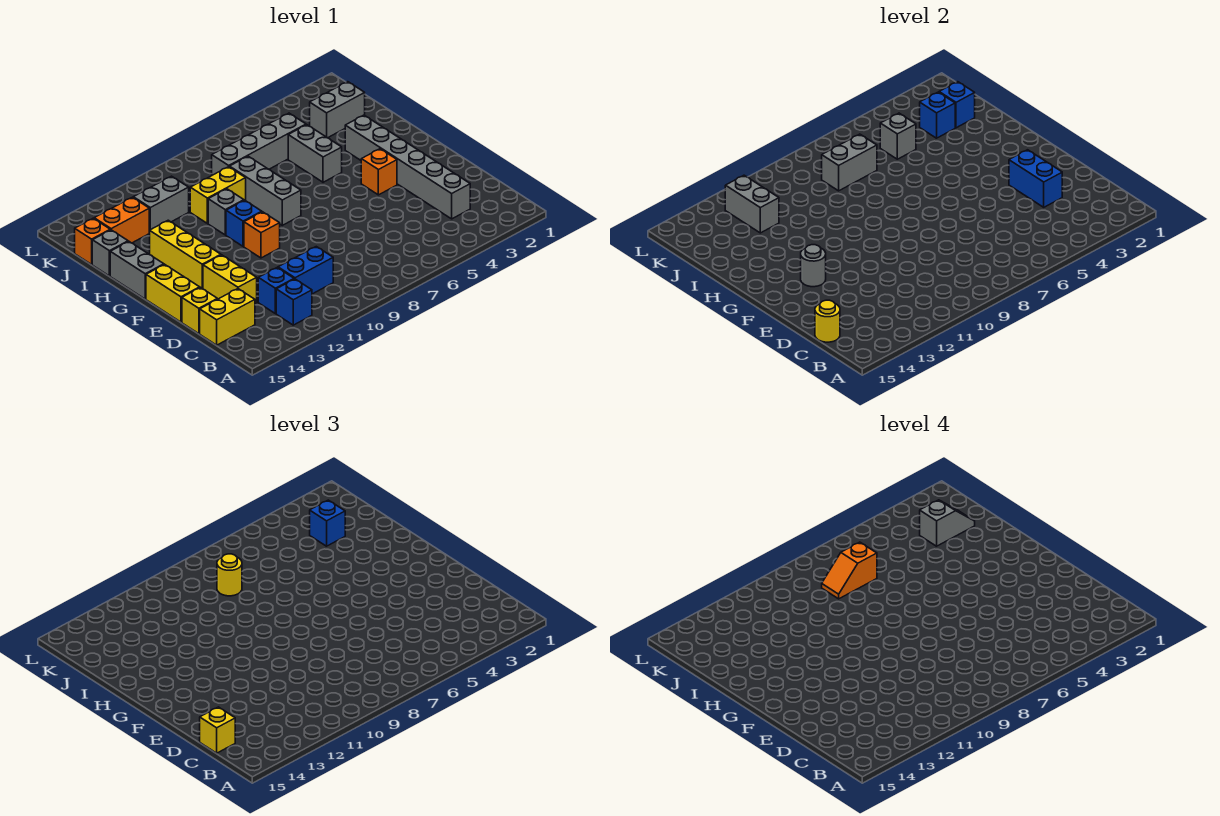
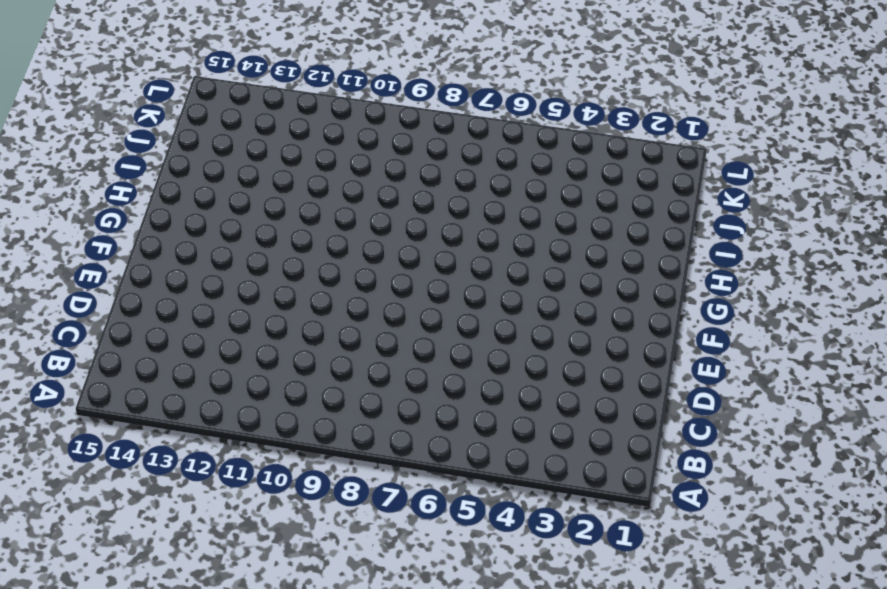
none -> blue 1x1 brick [276,279,312,325]
none -> grey 1x6 brick [345,115,470,219]
none -> blue 1x2 brick [278,247,333,294]
none -> blue 1x1 brick [258,268,294,314]

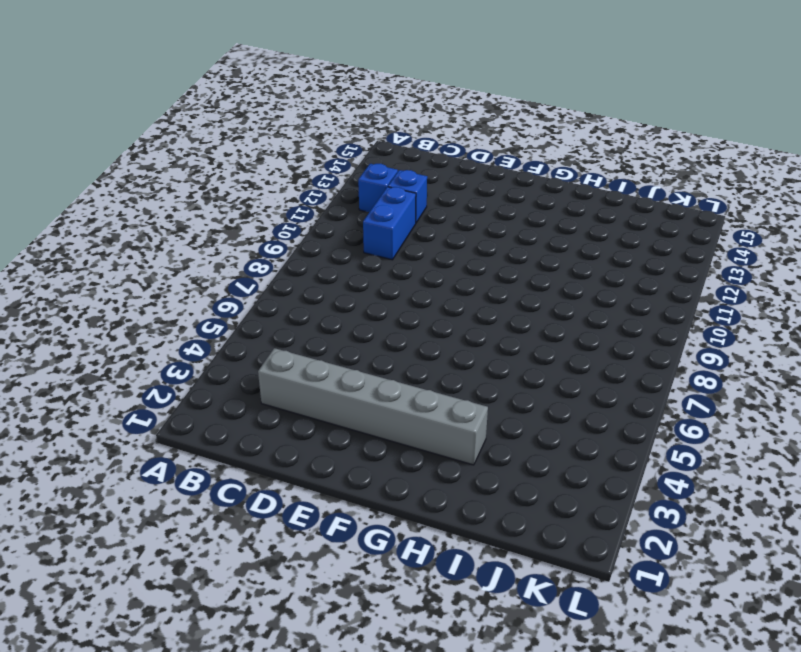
none -> yellow 1x2 brick [200,289,255,345]
none -> yellow 1x2 brick [203,255,257,303]
none -> yellow 1x1 brick [182,288,217,334]
none -> yellow 1x2 brick [146,264,200,322]

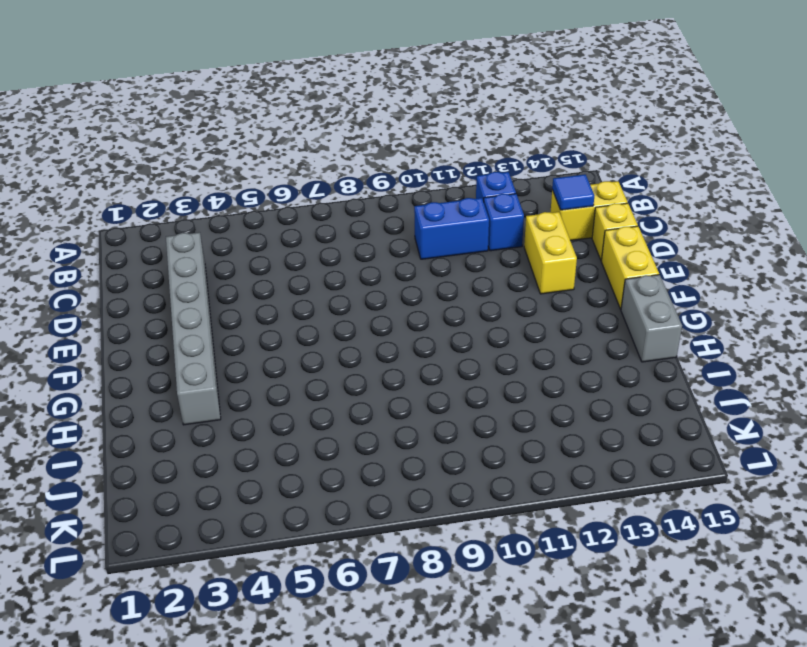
blue 1x1 tile [552,174,594,210] -> none
none -> orange 1x1 brick [361,149,397,195]
none -> orange 1x1 brick [244,212,280,258]
none -> yellow 1x3 brick [149,220,221,289]
none -> grey 1x3 brick [230,156,301,225]

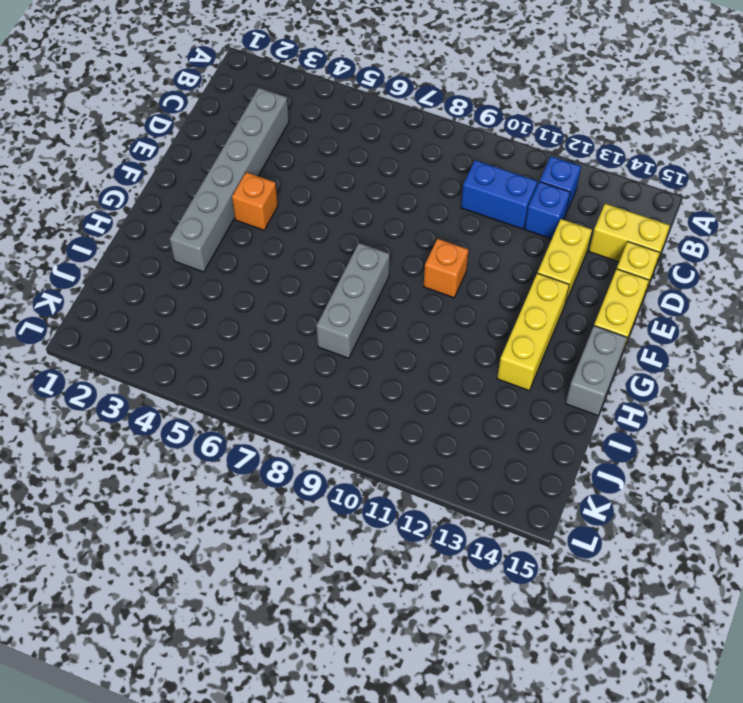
none -> blue 1x1 brick [226,200,262,246]
none -> grey 1x2 brick [288,125,342,182]
none -> grey 1x1 brick [208,189,244,235]
none -> yellow 1x2 brick [190,167,246,223]

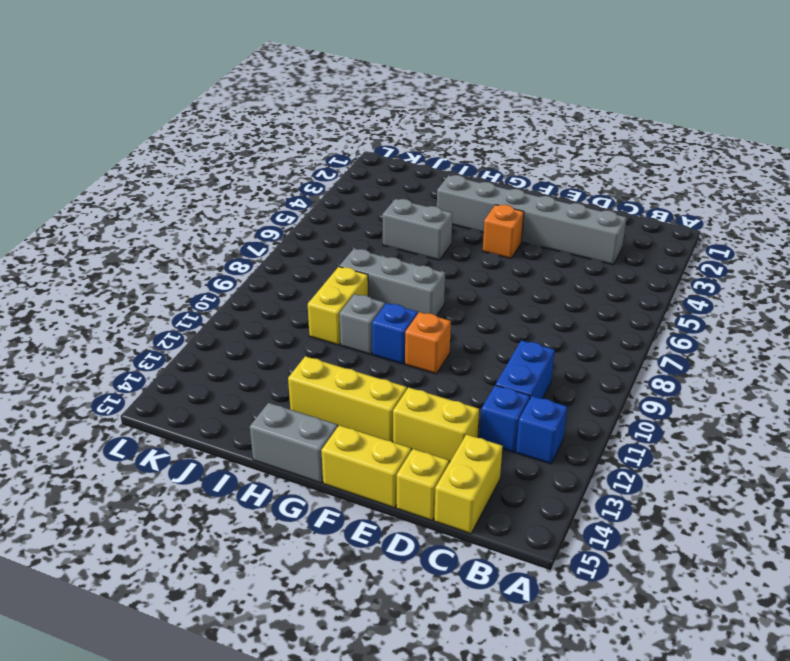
none -> grey 1x1 brick [92,230,128,276]
none -> grey 1x2 brick [310,82,365,138]
none -> grey 1x4 brick [212,113,306,175]
none -> grey 1x2 brick [133,176,189,232]

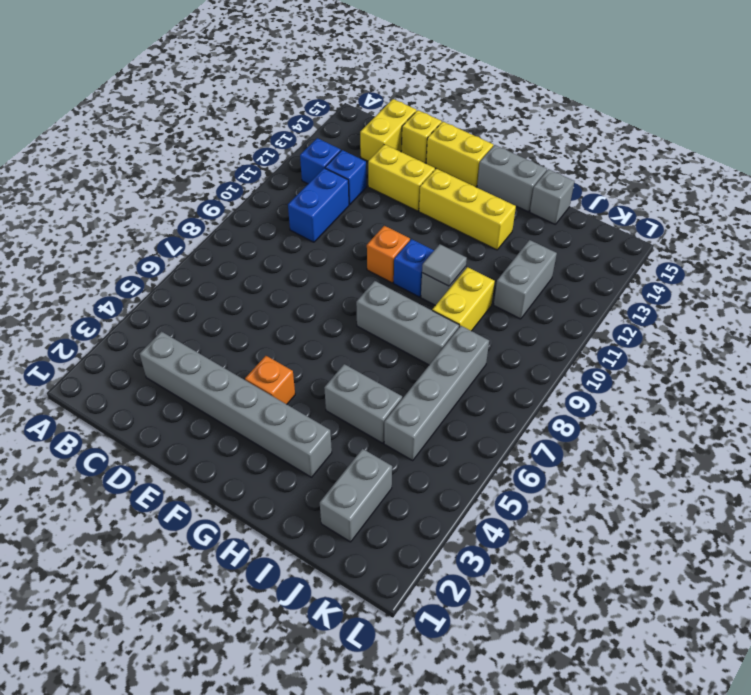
grey 1x1 tile [422,244,467,286] -> none
none -> orange 1x2 brick [94,197,149,243]
none -> orange 1x1 brick [75,218,110,264]
none -> yellow 1x1 round brick [815,300,840,342]
none -> blue 1x2 brick [1009,150,1062,207]

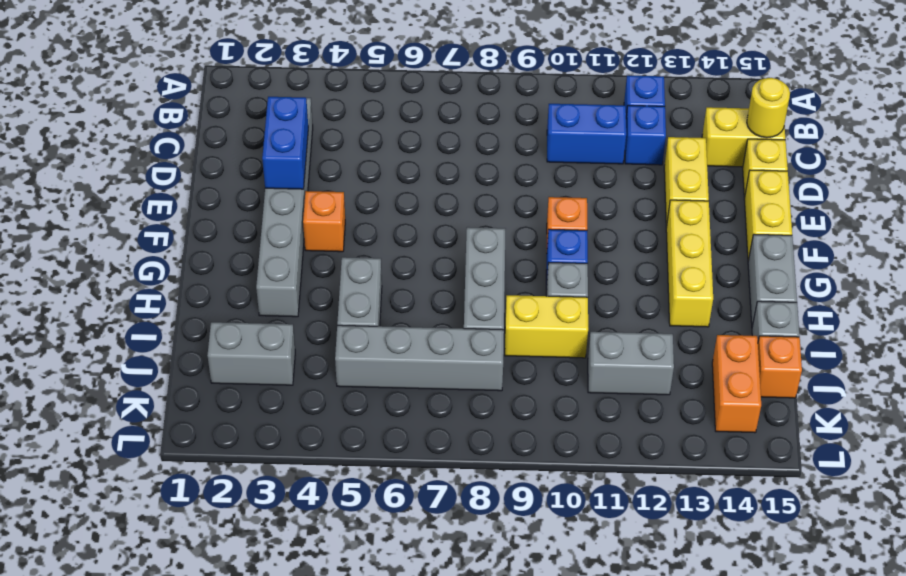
orange 1x2 brick [712,335,761,433] -> orange 1x2 brick turned to [94,197,149,243]
none -> grey 1x1 round brick [801,245,826,287]
none -> blue 1x1 brick [939,82,975,128]
none -> blue 1x1 brick [920,92,955,138]
none -> grey 1x1 brick [880,113,916,159]

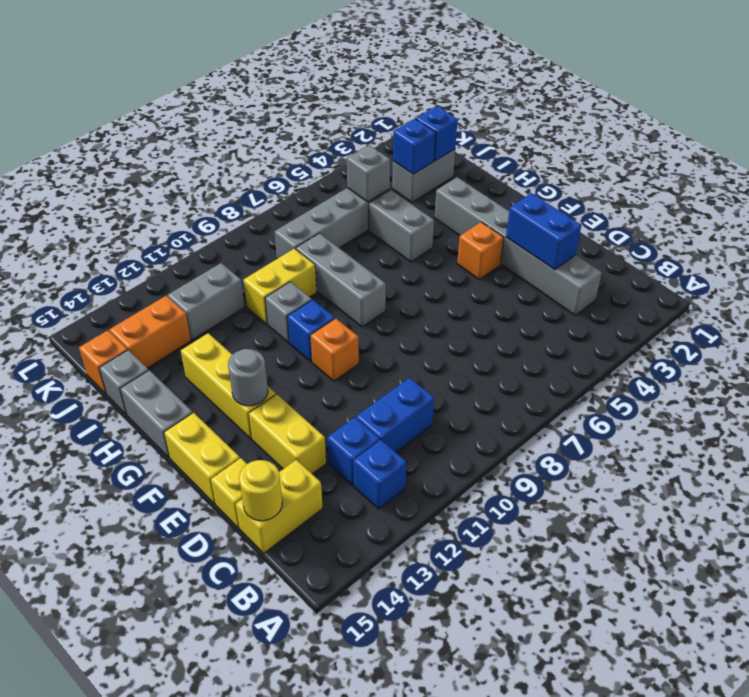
none -> grey 1x2 brick [822,134,877,191]
none -> grey 1x2 brick [725,175,779,233]
none -> yellow 1x1 brick [200,707,235,753]
none -> blue 1x1 brick [310,500,345,546]

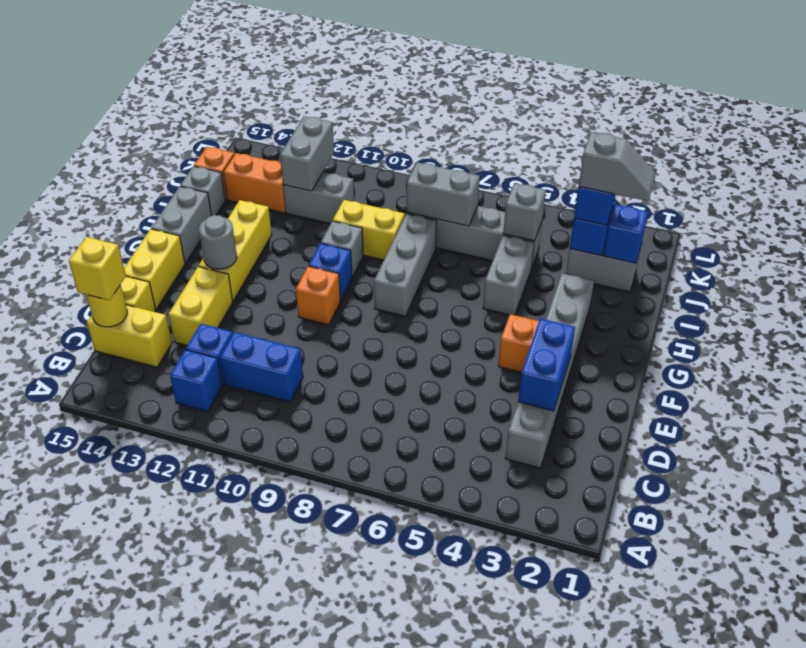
none -> yellow 1x1 round brick [217,554,242,596]
none -> orange 1x2 slope [822,542,877,599]

